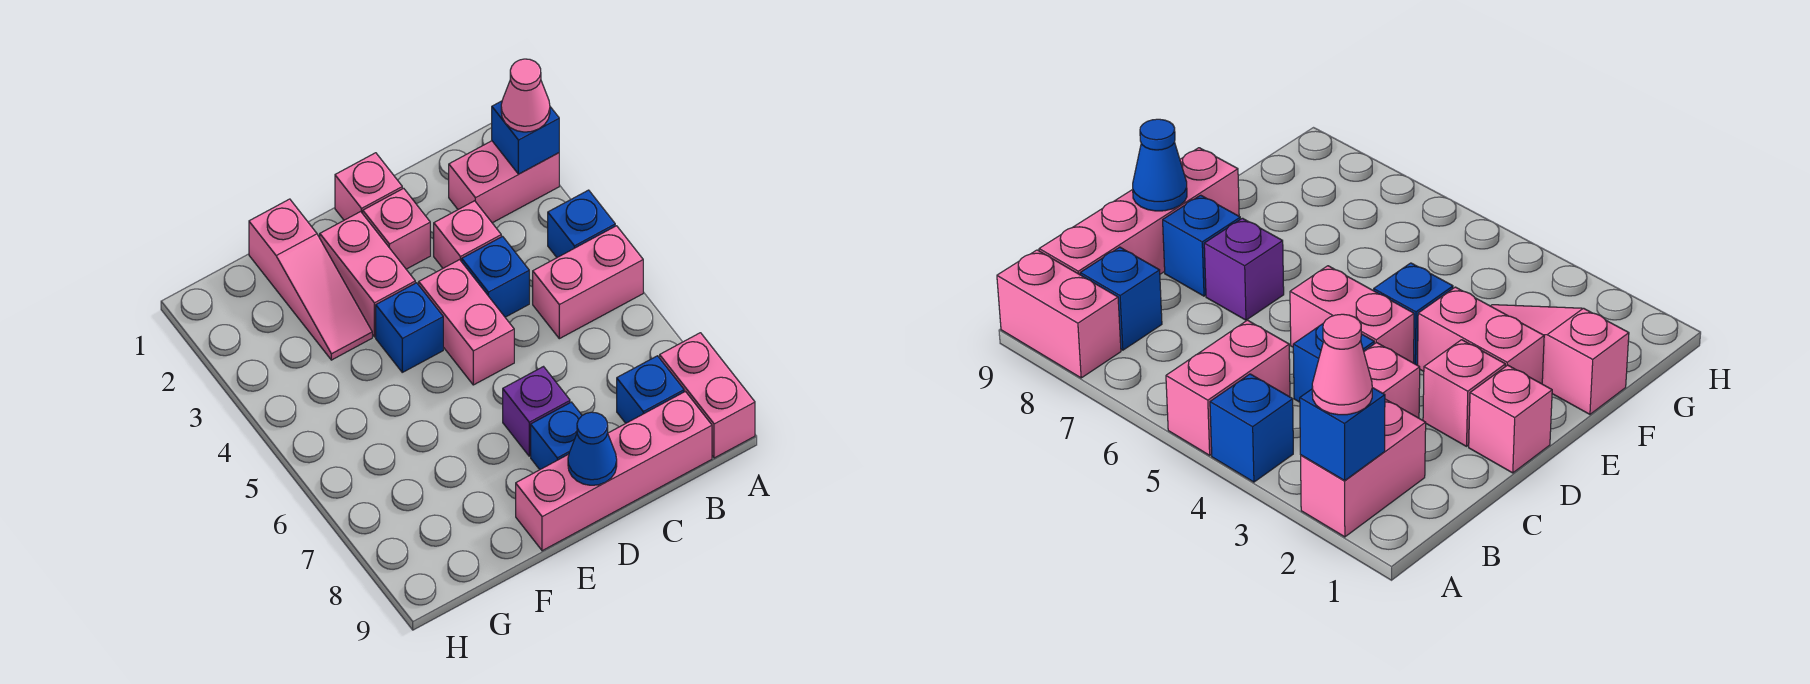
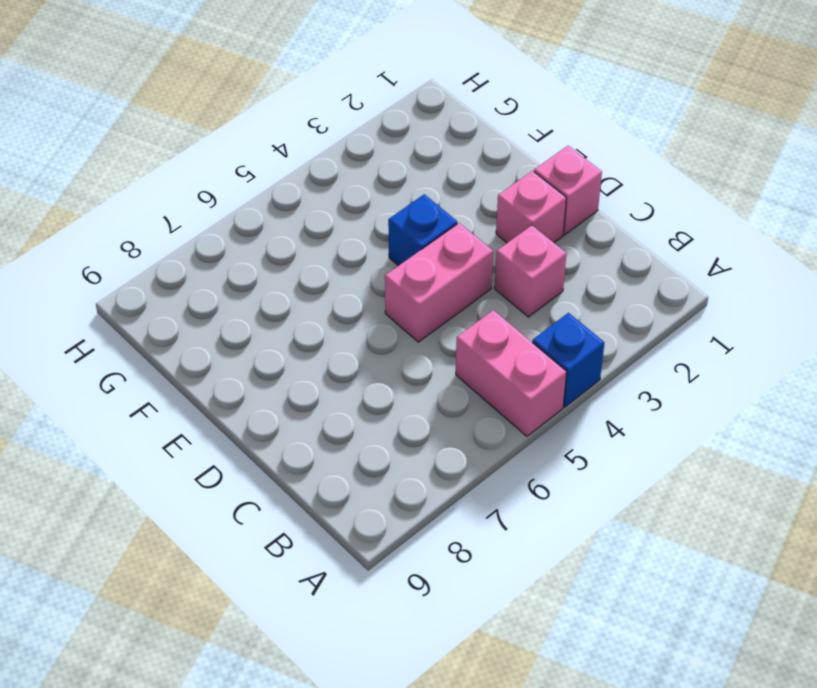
none -> pink 1x2 brick [449,141,559,223]
none -> pink 1x2 brick [660,333,755,458]
none -> blue 1x1 brick [617,356,684,423]

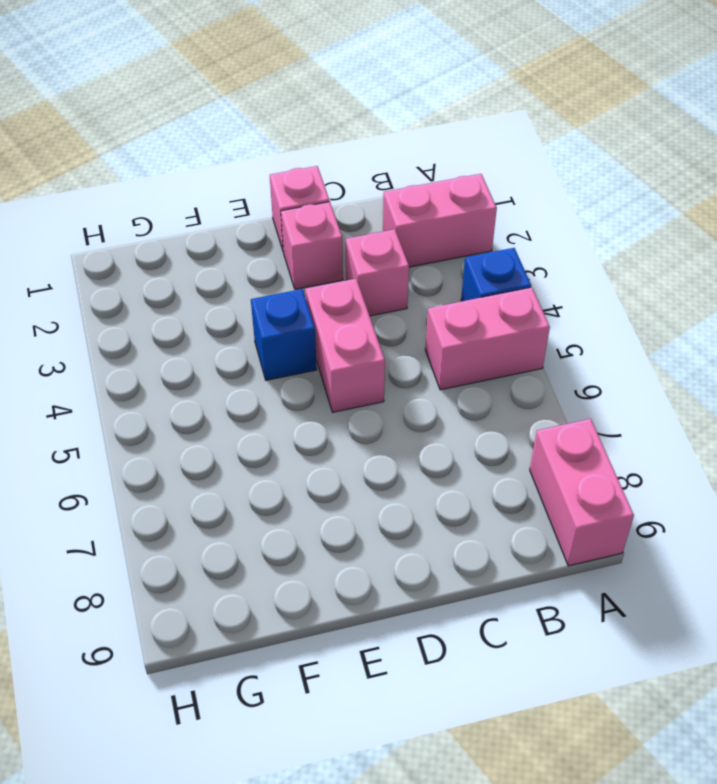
none -> blue 1x1 brick [617,356,684,423]
none -> pink 1x4 brick [516,391,712,551]
none -> blue 1x1 brick [462,237,529,317]

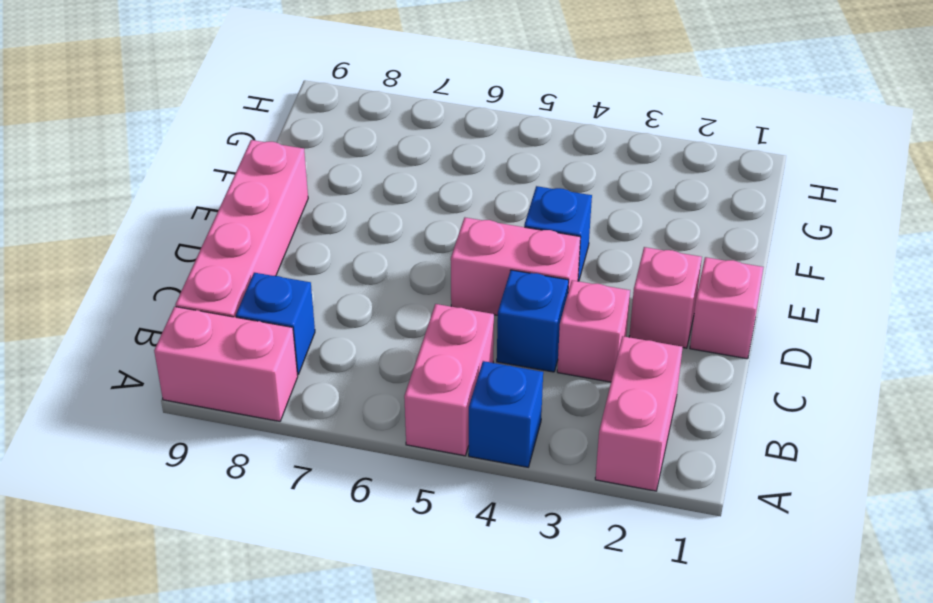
none -> purple 1x1 brick [503,367,570,456]
none -> blue 1x1 brick [531,402,582,470]
none -> pink 1x2 brick [320,212,415,337]

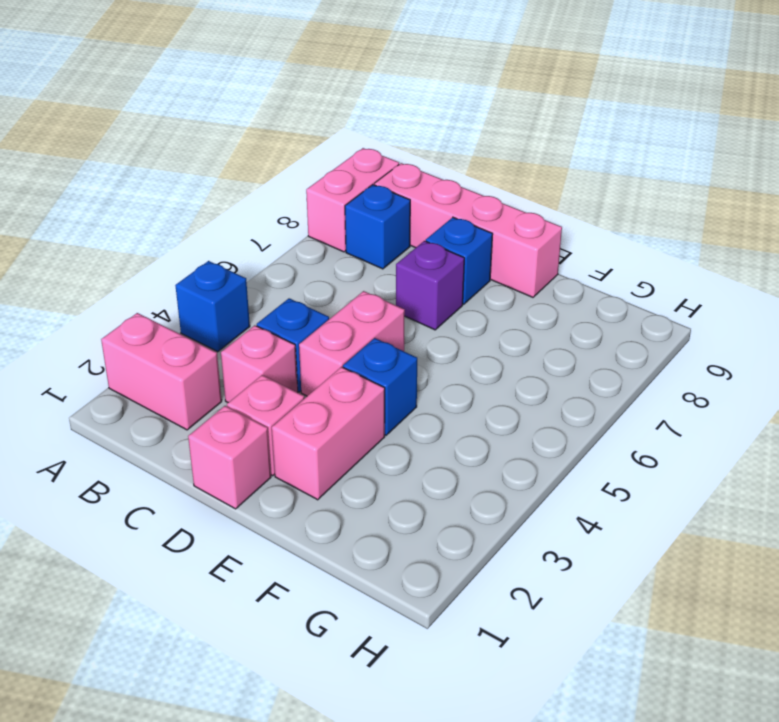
none -> pink 1x2 brick [533,226,643,339]
none -> pink 1x3 slope [249,199,372,360]
none -> blue 1x1 brick [492,101,559,174]

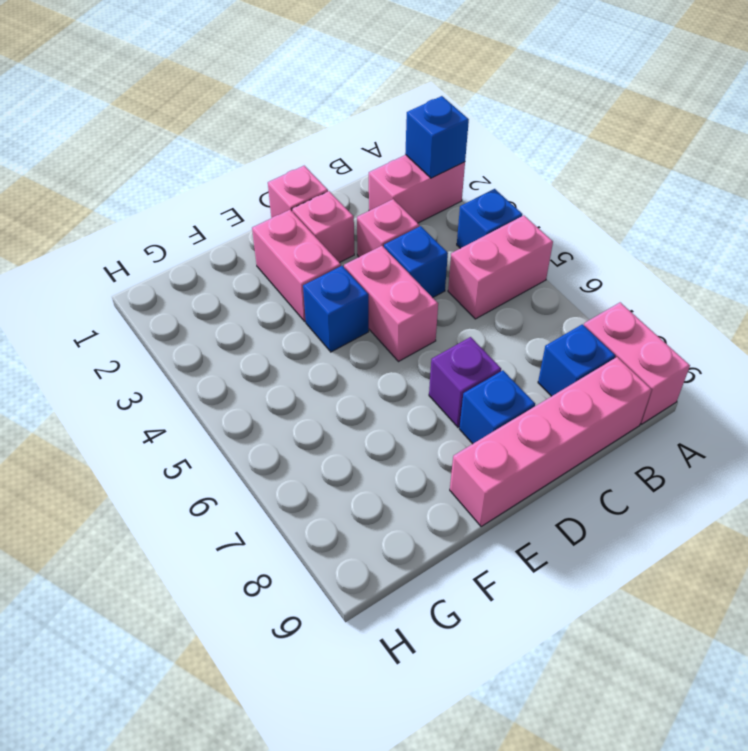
none -> pink 1x3 slope [249,199,372,360]
none -> blue 1x1 cone [568,412,617,485]
none -> pink 1x1 cone [501,59,550,132]

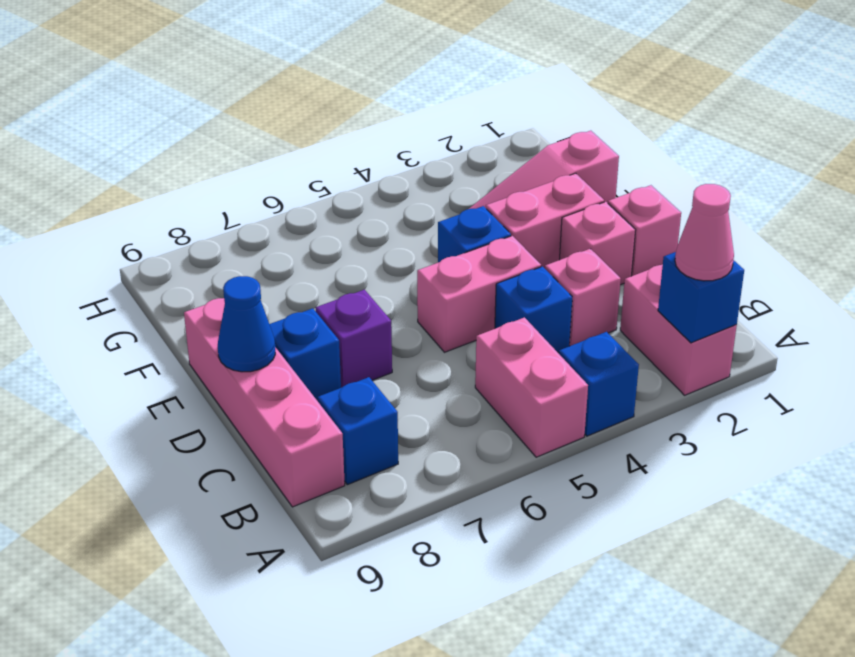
none -> pink 1x2 brick [660,333,755,458]

